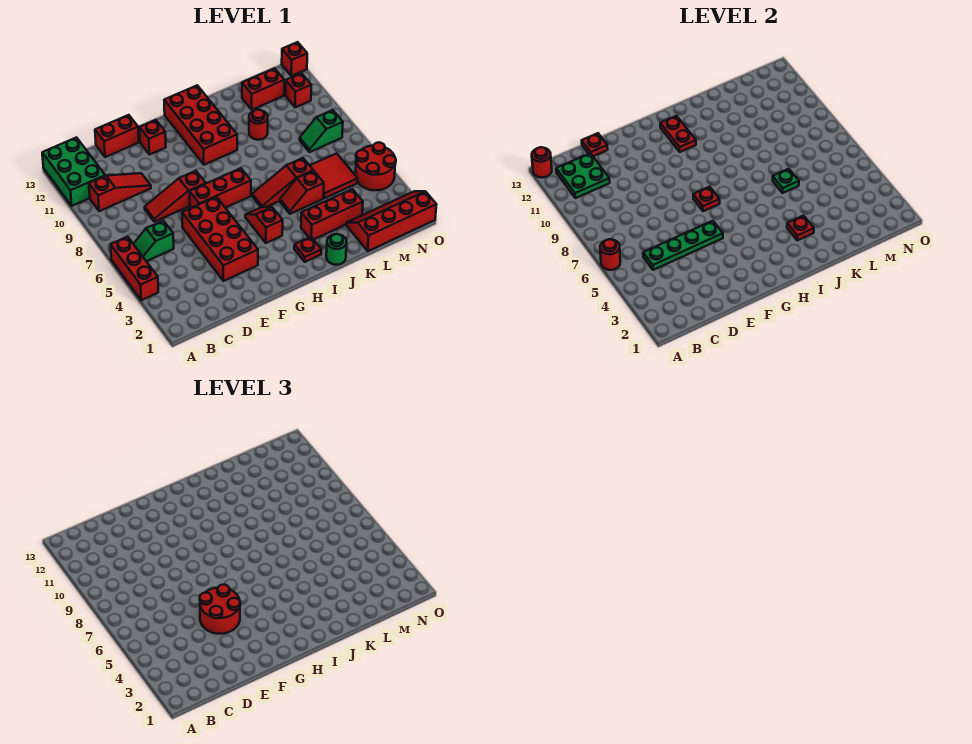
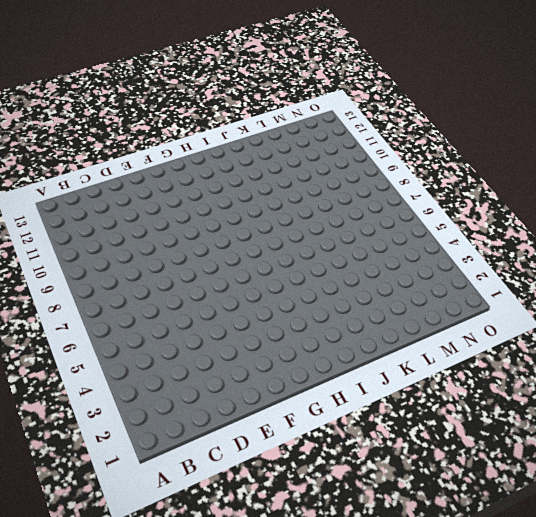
none -> red 1x3 brick [111,237,158,300]
none -> green 2x3 brick [42,137,105,206]
none -> green 1x2 slope [134,221,174,261]
none -> red 1x3 slope [89,173,151,211]

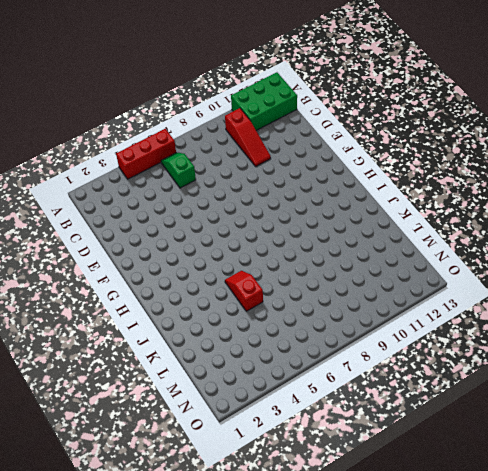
none -> red 1x3 slope [145,171,206,222]
none -> red 1x2 brick [95,115,139,157]
none -> red 2x4 brick [182,197,258,281]
none -> red 1x3 brick [190,168,251,208]

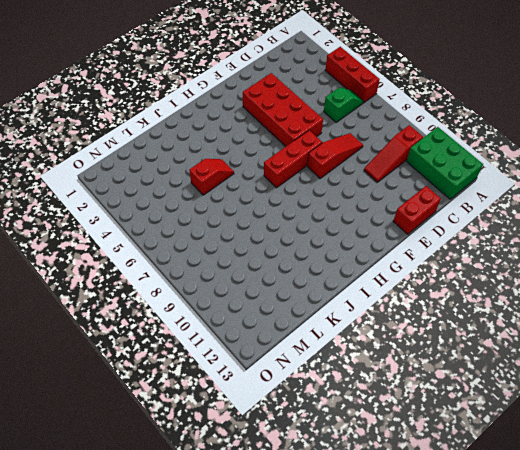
none -> red 1x1 brick [140,120,166,155]
none -> red 1x2 slope [245,207,283,243]
none -> red 2x4 brick [164,85,237,165]
none -> red 1x1 plate [294,237,321,262]

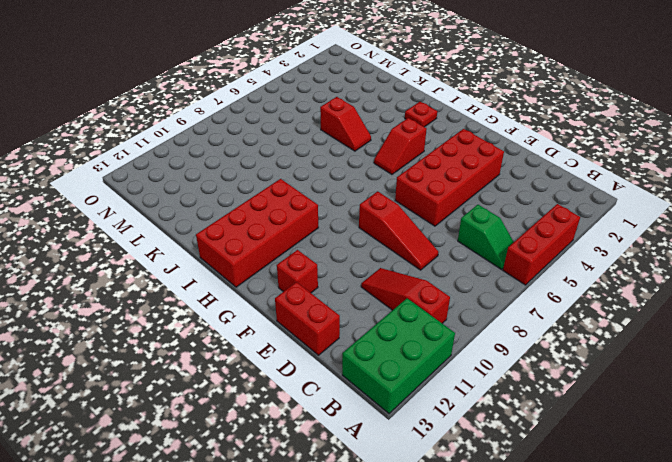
none -> red 1x3 brick [190,168,251,208]
none -> red 1x3 slope [252,158,313,207]
none -> green 1x1 round brick [326,234,347,265]
none -> red 1x3 brick [301,189,363,240]

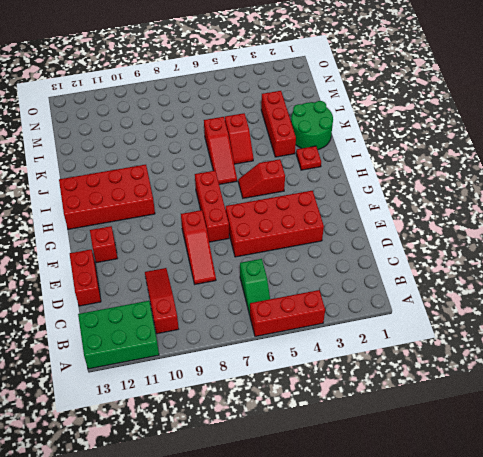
green 2x2 round brick [291,101,333,150] -> green 1x1 round brick [326,234,347,265]
none -> red 1x1 round brick [249,110,268,140]
none -> red 2x4 slope [346,191,437,251]
none -> red 2x2 tile [310,153,358,198]
none -> red 1x2 brick [242,68,284,110]

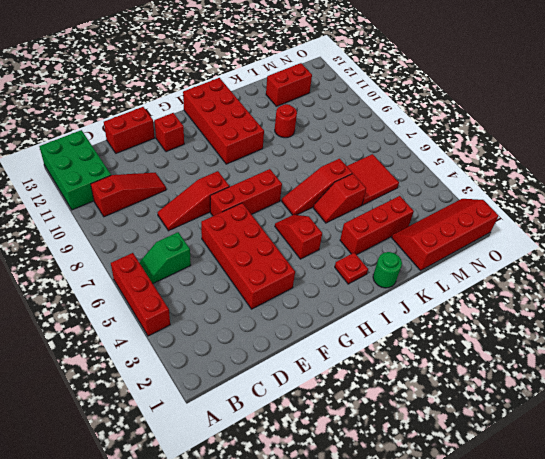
none -> green 1x2 slope [300,110,343,152]
none -> red 2x2 round brick [355,142,396,190]
none -> red 1x1 brick [285,73,311,107]
none -> red 1x1 brick [282,42,307,76]

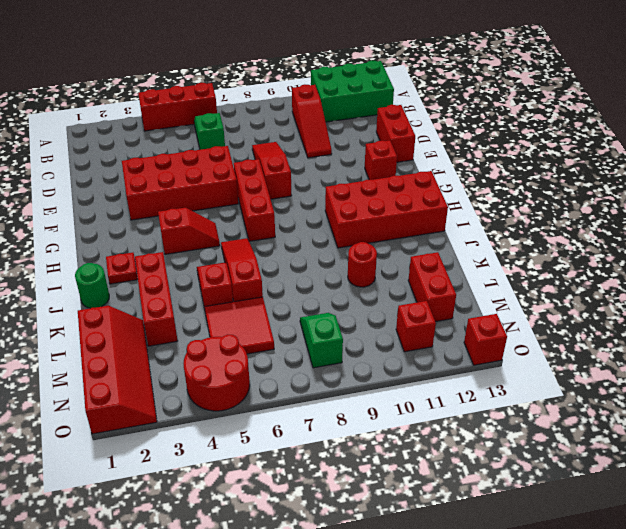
none -> red 1x1 round brick [600,239,620,270]
none -> red 1x1 round brick [532,147,552,178]
none -> green 2x2 plate [556,153,610,198]
none -> green 1x4 plate [643,221,723,270]

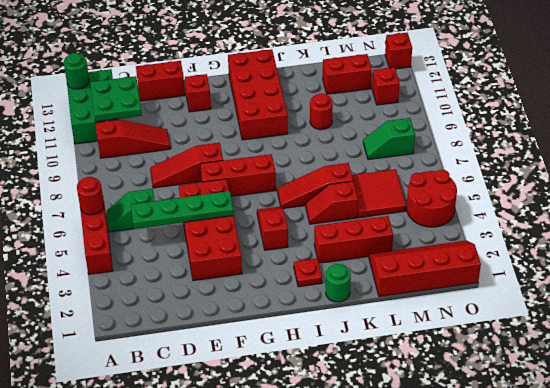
green 1x1 round brick [64,53,89,89] -> red 1x1 round brick [532,147,552,178]
none -> red 1x1 plate [582,133,608,156]
none -> red 1x1 plate [693,187,720,211]
none -> red 1x2 plate [660,116,696,152]
none -> red 1x1 plate [787,216,814,240]

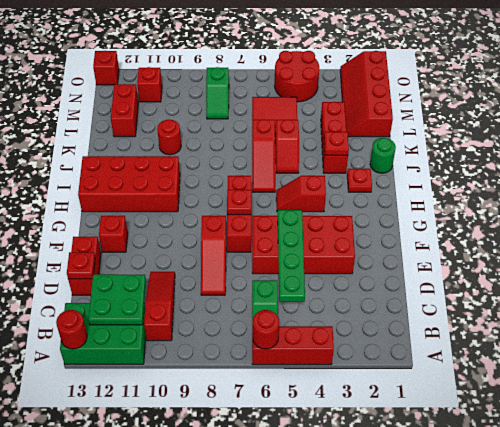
none -> red 1x2 plate [660,116,696,152]
none -> green 1x1 plate [773,169,799,193]
none -> red 2x2 round brick [200,585,240,634]

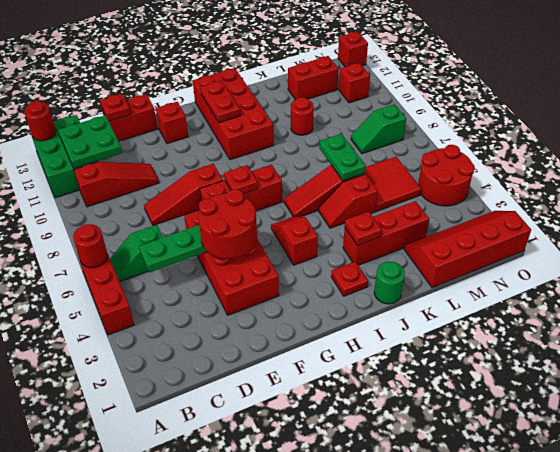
green 1x2 plate [319,134,366,181] -> green 1x1 plate [773,169,799,193]

